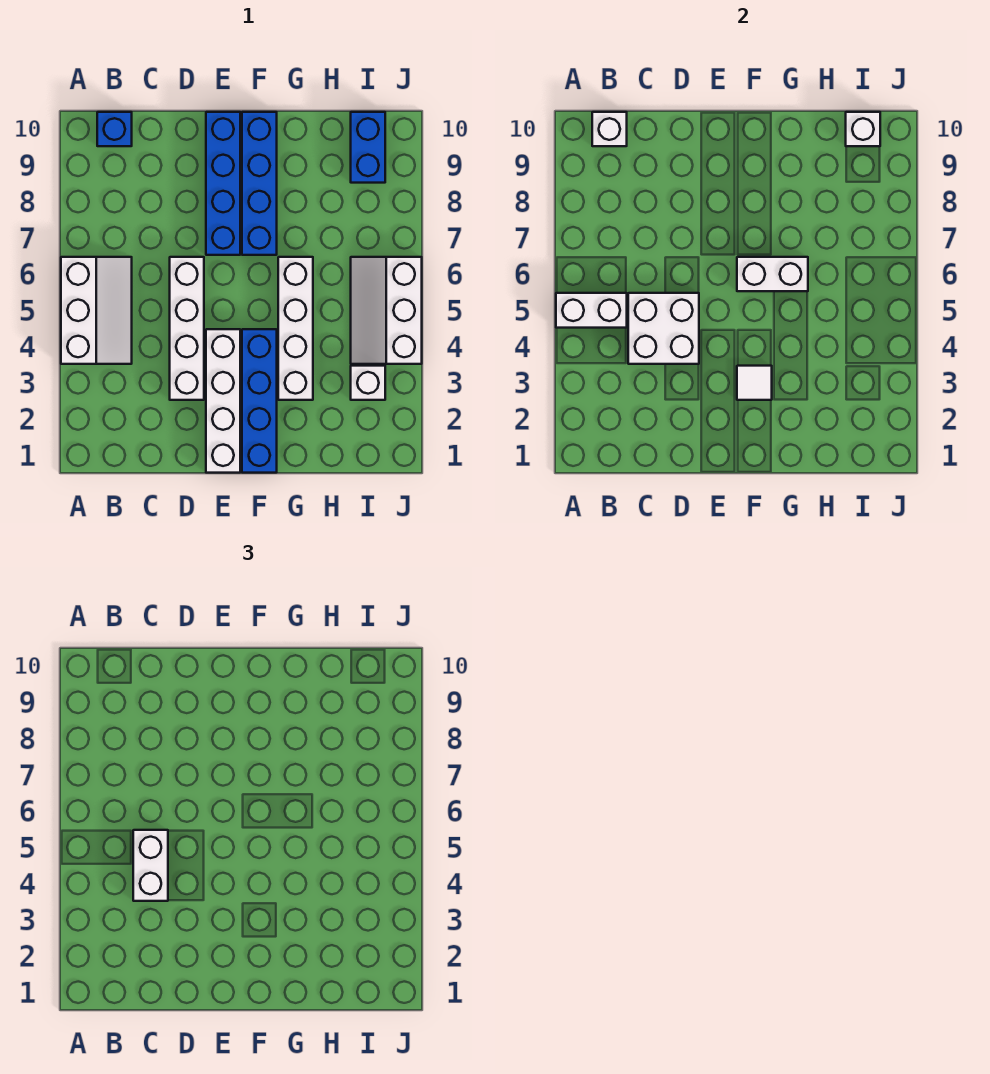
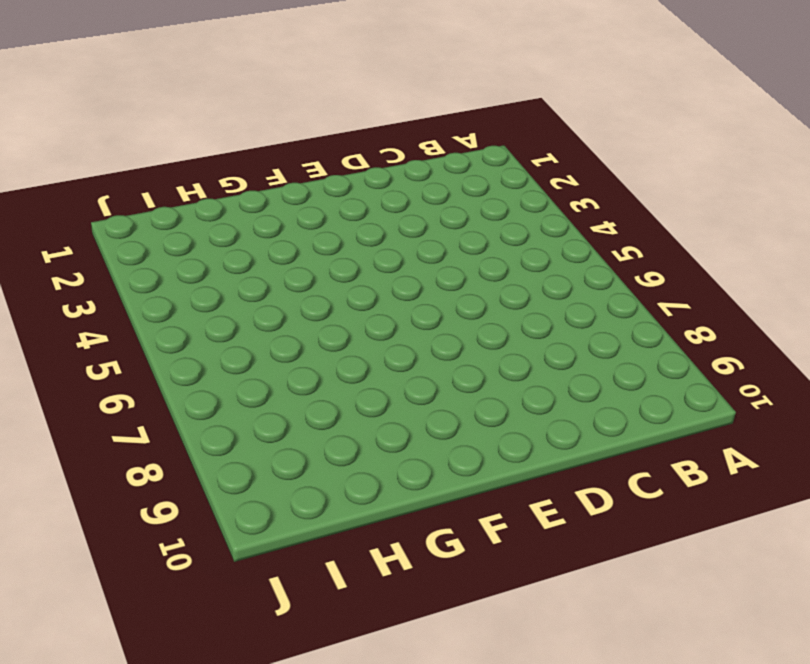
none -> white 2x3 slope [61,257,132,364]
none -> blue 1x1 brick [97,112,132,146]
none -> white 1x4 brick [170,257,204,400]

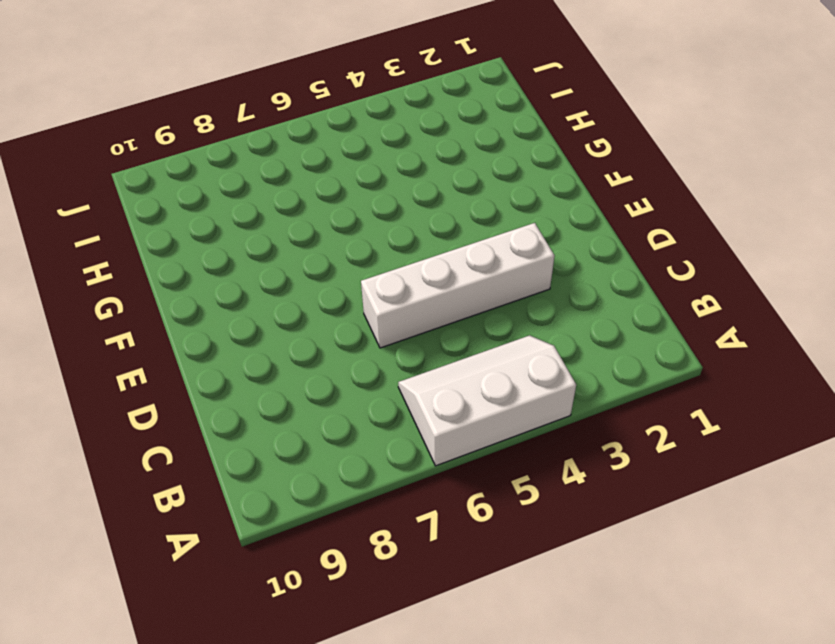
none -> blue 1x1 brick [97,112,132,146]
none -> white 1x4 brick [206,329,240,473]
none -> blue 1x4 brick [206,112,240,255]

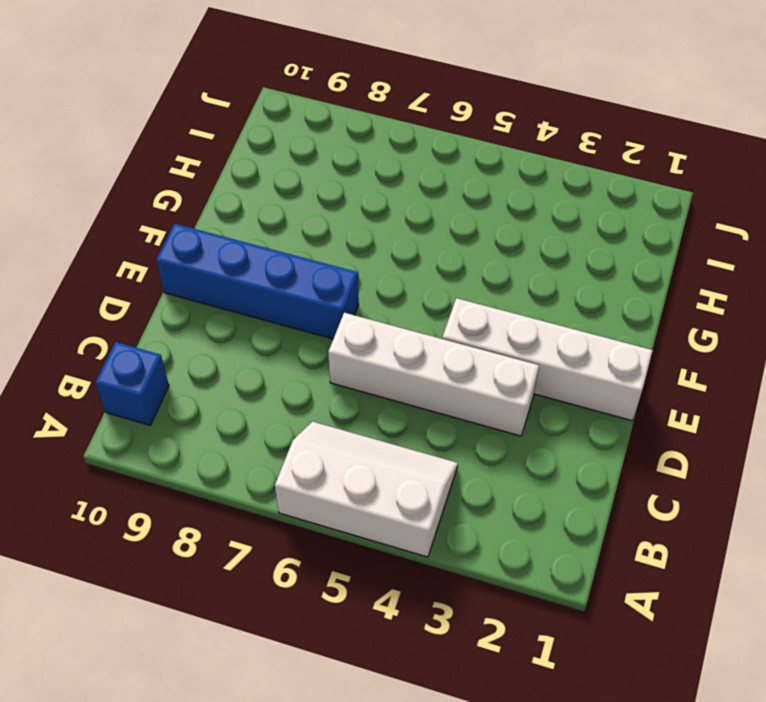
none -> blue 1x4 brick [242,329,277,473]
none -> blue 1x4 brick [242,112,277,255]
none -> white 1x4 brick [278,257,313,400]

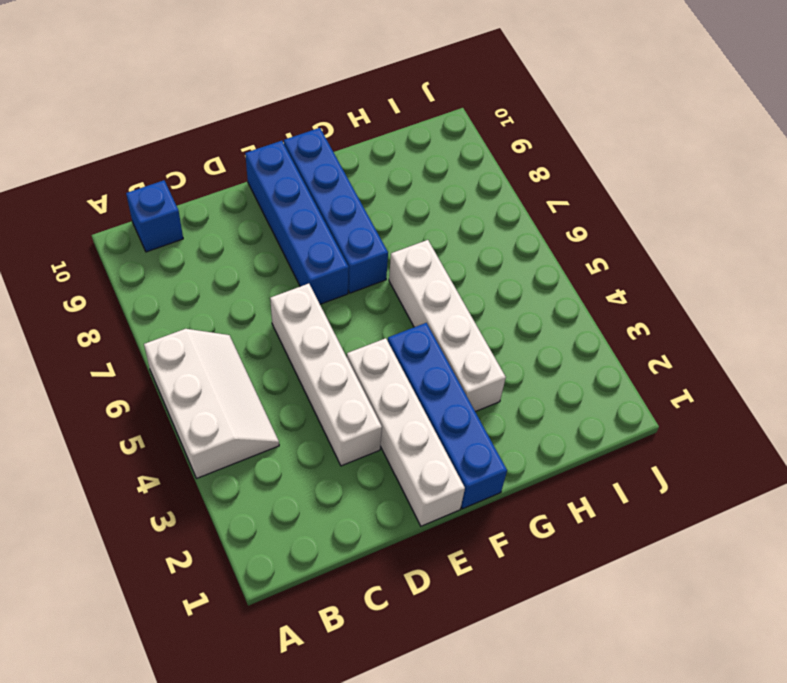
none -> white 1x1 brick [351,366,385,400]
none -> white 2x3 slope [351,257,422,364]
none -> blue 1x2 brick [351,112,385,183]

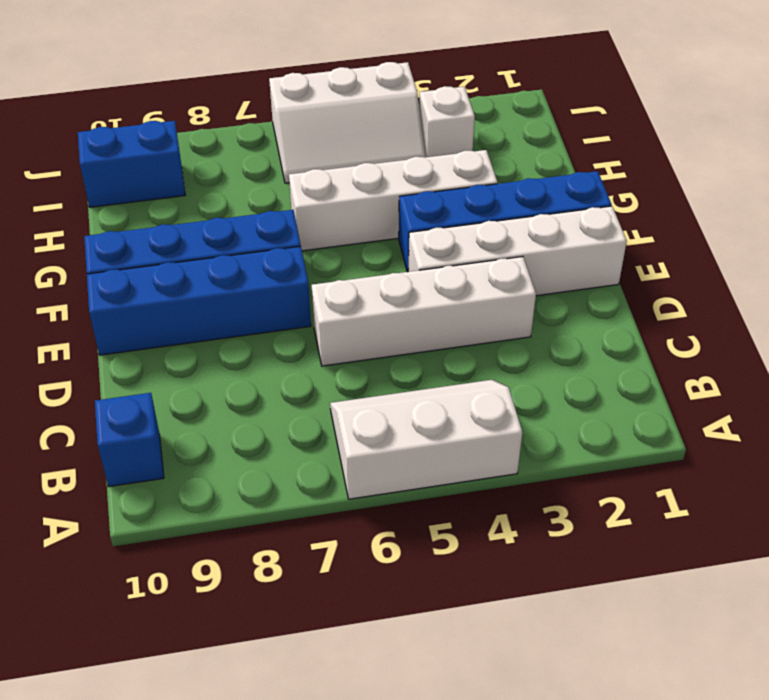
none -> white 1x2 brick [556,293,627,328]
none -> white 1x1 brick [592,112,627,146]
none -> white 2x2 brick [628,293,699,364]

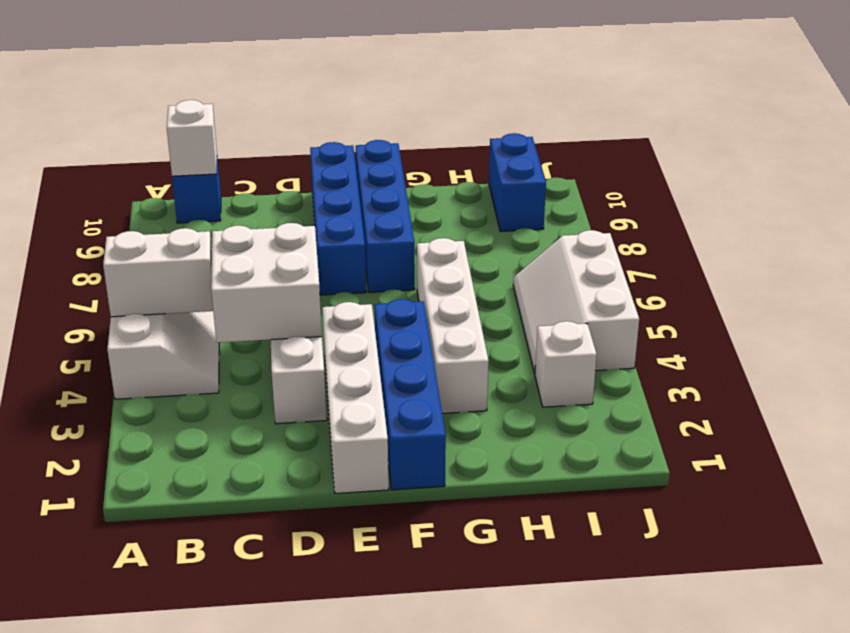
none -> white 1x1 tile [737,366,772,400]
none -> white 1x2 brick [737,257,808,291]
none -> white 1x1 brick [846,112,880,146]

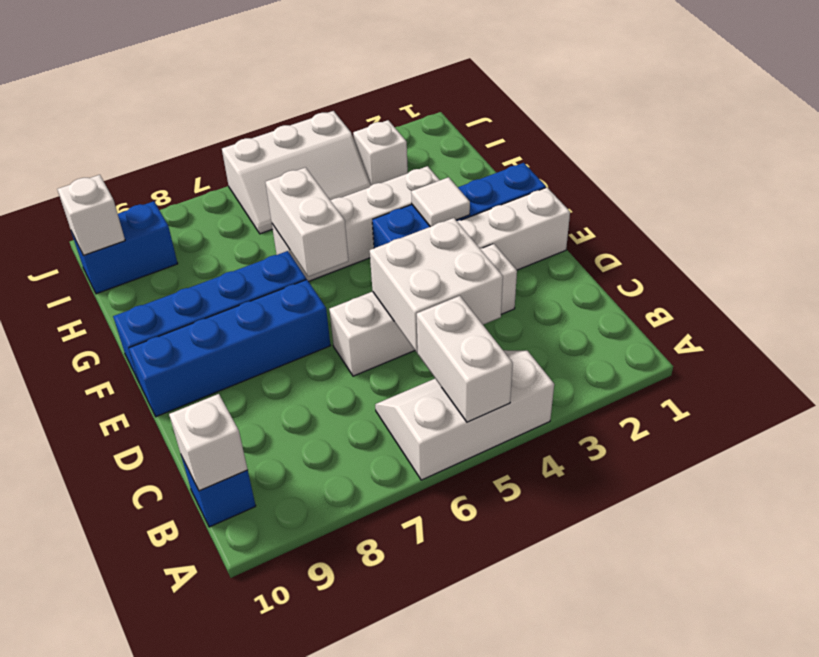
none -> white 1x2 brick [133,830,168,901]

